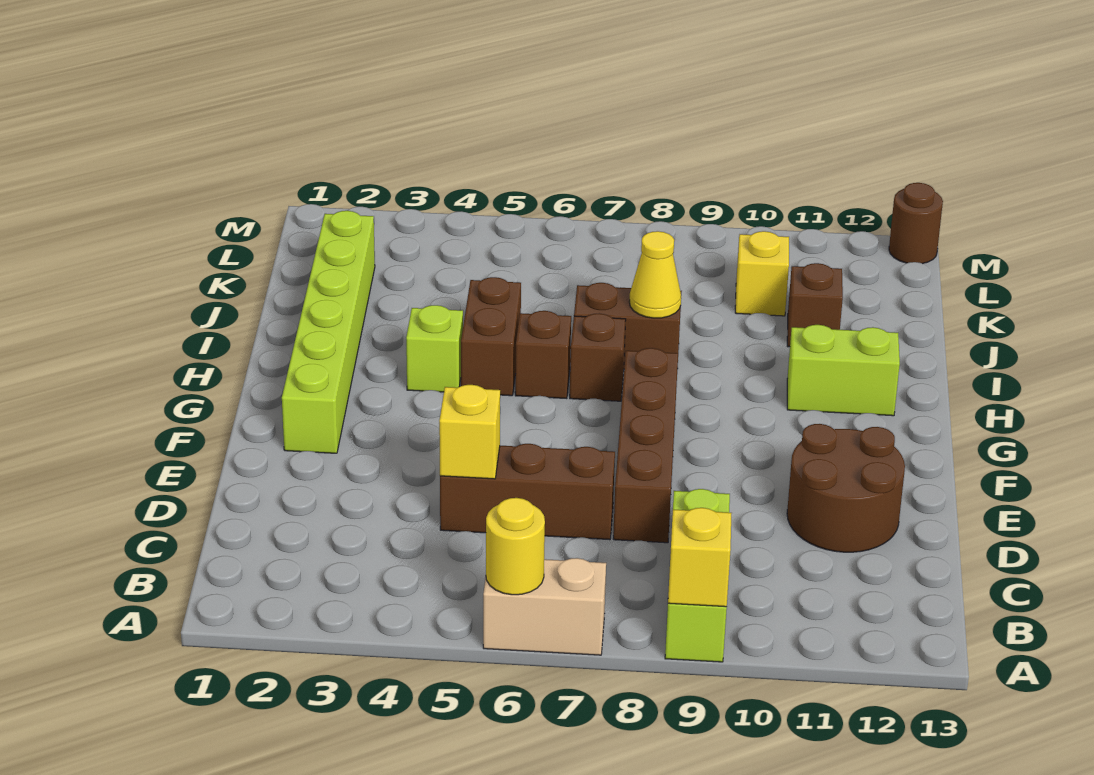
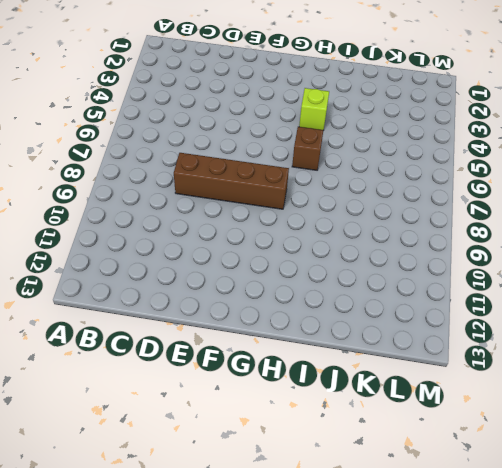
none -> tan 1x2 brick [483,558,606,655]
none -> lime 1x3 brick [665,489,730,662]
none -> brown 1x3 brick [440,444,615,540]

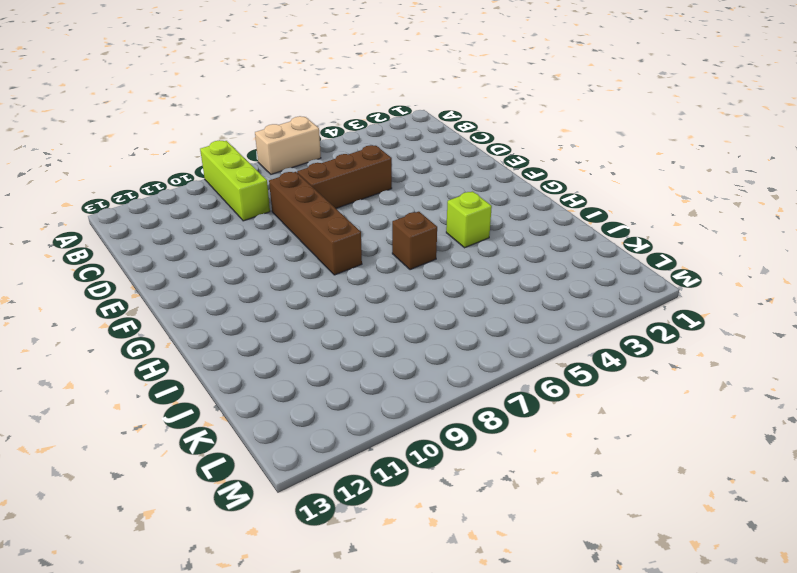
none -> brown 2x2 round brick [787,424,905,552]
none -> lime 1x6 brick [282,211,375,453]
none -> brown 1x2 brick [461,277,521,396]

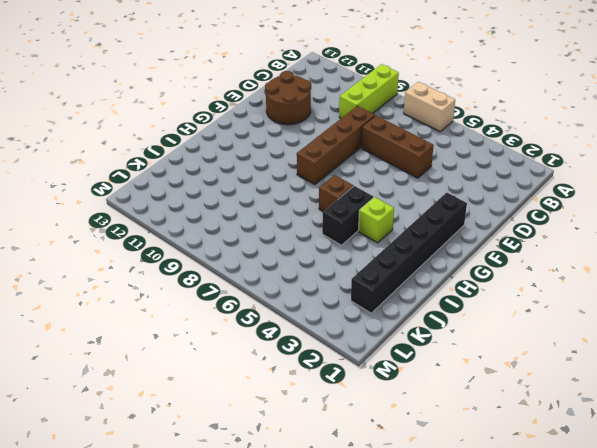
black 1x6 brick [351,192,467,313] -> lime 1x6 brick [282,211,375,453]
black 1x2 brick [322,186,373,245] -> brown 1x2 brick [461,277,521,396]
none -> brown 1x1 brick [570,314,626,401]
none -> lime 1x2 brick [787,325,900,416]
none -> brown 1x2 brick [574,283,682,369]

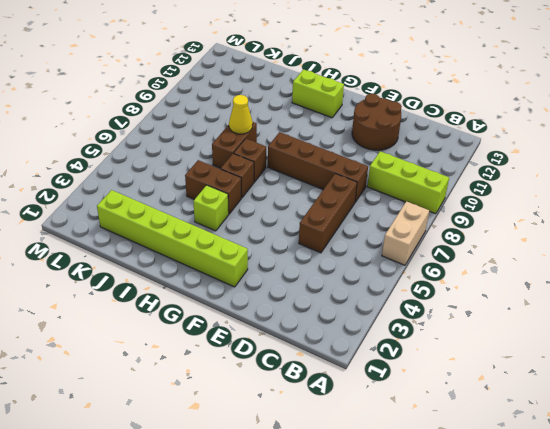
lime 1x2 brick [292,70,344,118] -> lime 1x2 brick turned to [787,325,900,416]
none -> brown 1x1 brick [787,263,843,347]
none -> yellow 1x1 brick [735,231,789,316]
none -> brown 1x1 round brick [889,183,943,264]

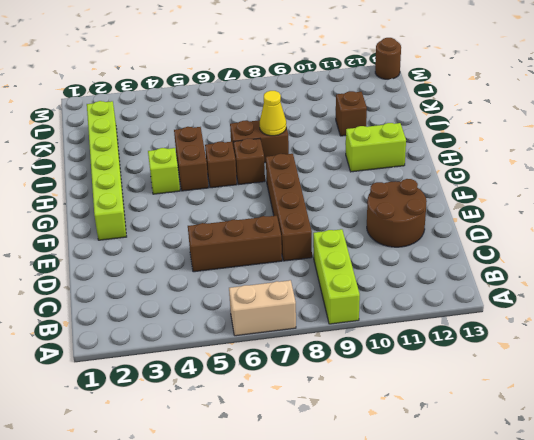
none -> yellow 1x1 brick [735,231,789,316]
none -> yellow 1x1 round brick [486,498,545,595]
none -> yellow 1x1 brick [668,508,732,607]

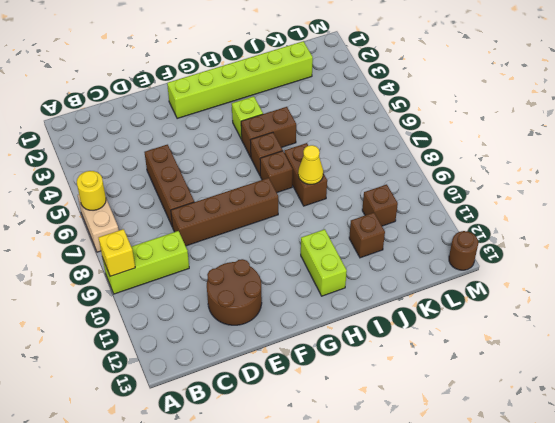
brown 1x1 brick [362,184,398,226] -> yellow 1x1 brick [735,231,789,316]
none -> yellow 1x1 brick [439,385,500,479]

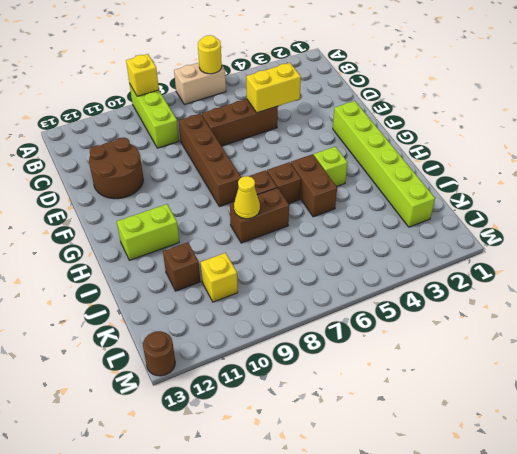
yellow 1x2 brick [246,63,301,113] -> yellow 1x1 brick [439,385,500,479]

